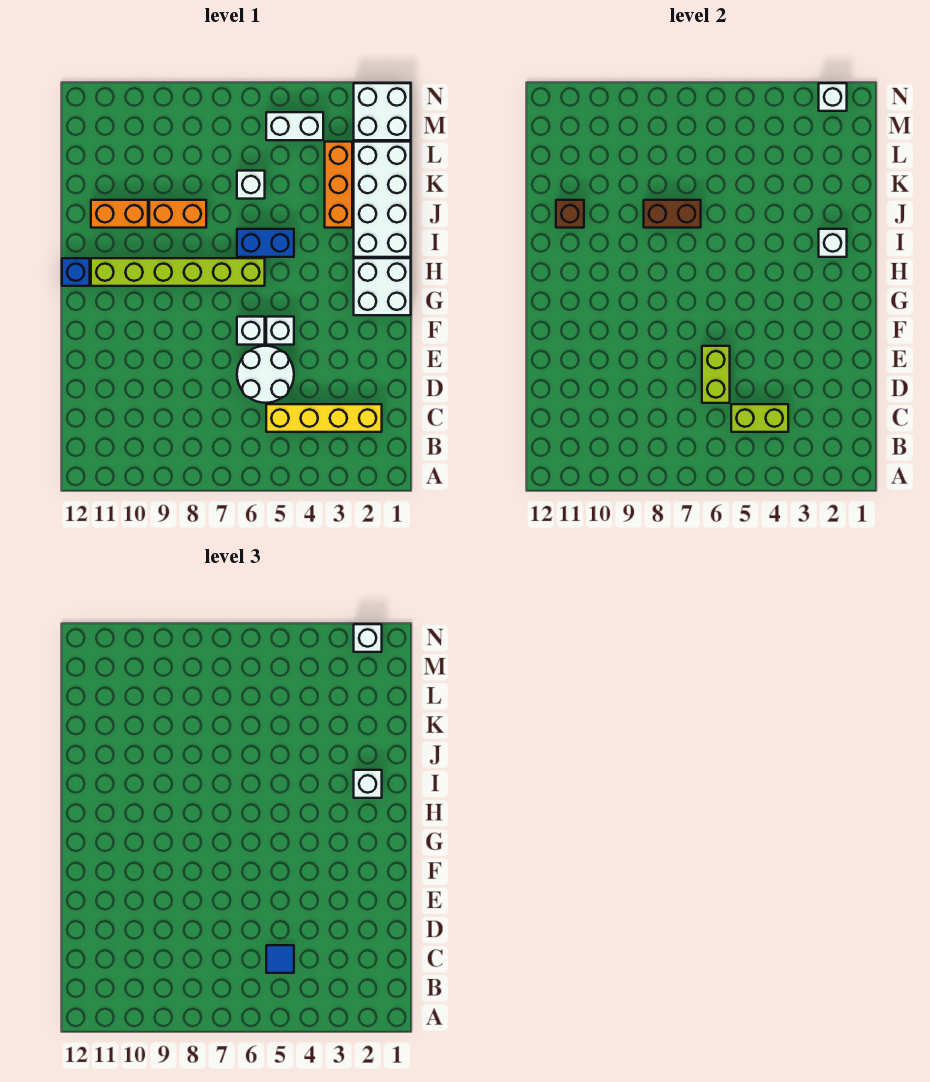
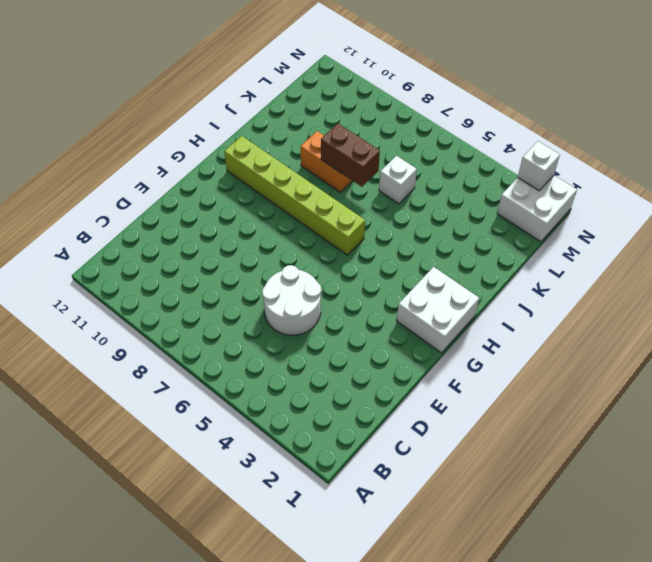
none -> yellow 1x4 brick [266,404,382,432]
none -> white 1x1 brick [266,317,294,345]
none -> white 1x1 brick [237,317,265,345]

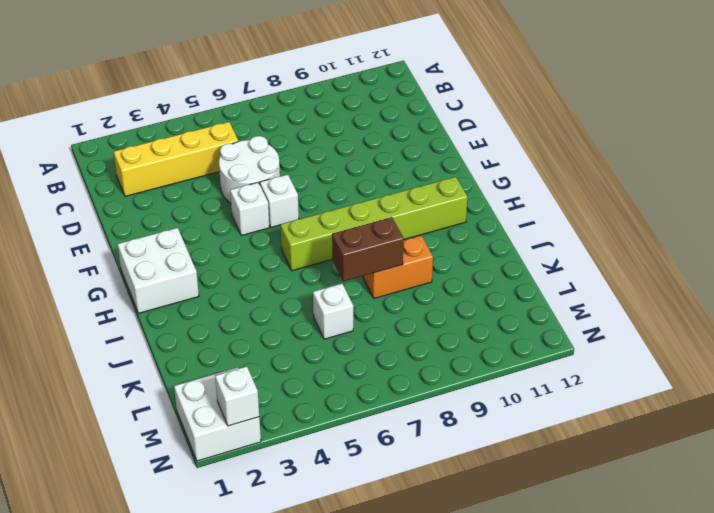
none -> blue 1x1 brick [62,258,90,286]
none -> white 2x4 brick [354,142,411,257]
none -> blue 1x2 brick [237,229,294,257]

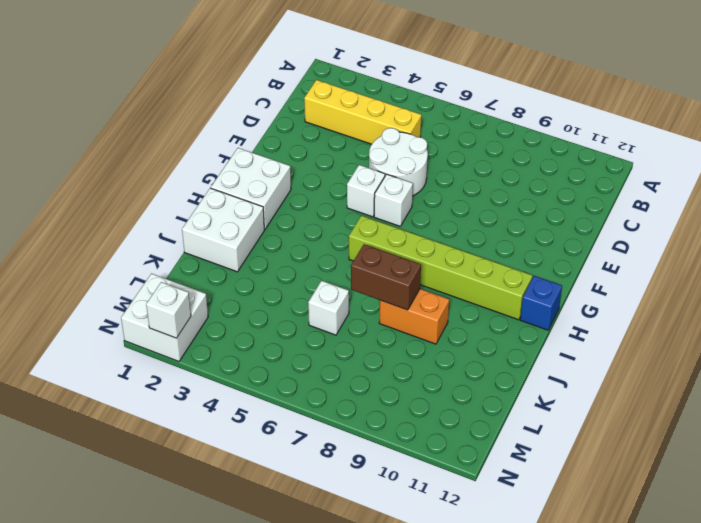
white 2x2 brick [182,188,264,272] -> white 2x4 brick [354,142,411,257]
none -> blue 1x2 brick [237,229,294,257]
none -> orange 1x3 brick [325,142,352,228]
none -> orange 1x2 brick [91,200,148,228]

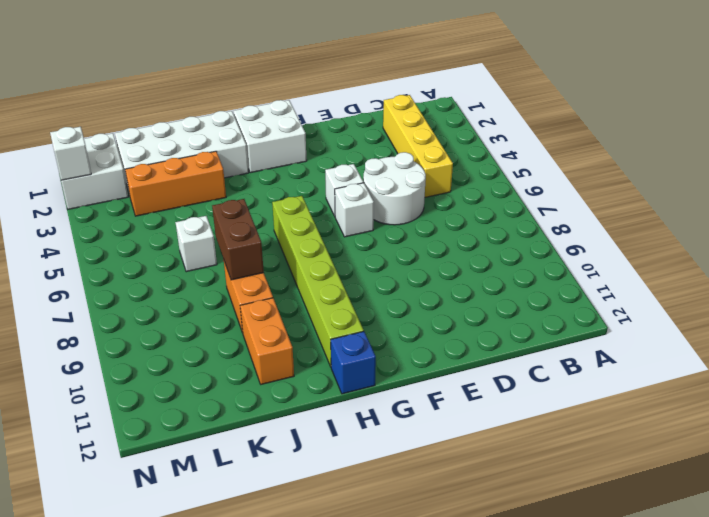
none -> blue 1x2 brick [237,229,294,257]
none -> white 1x2 brick [266,112,323,140]
none -> lime 1x2 brick [731,404,788,432]

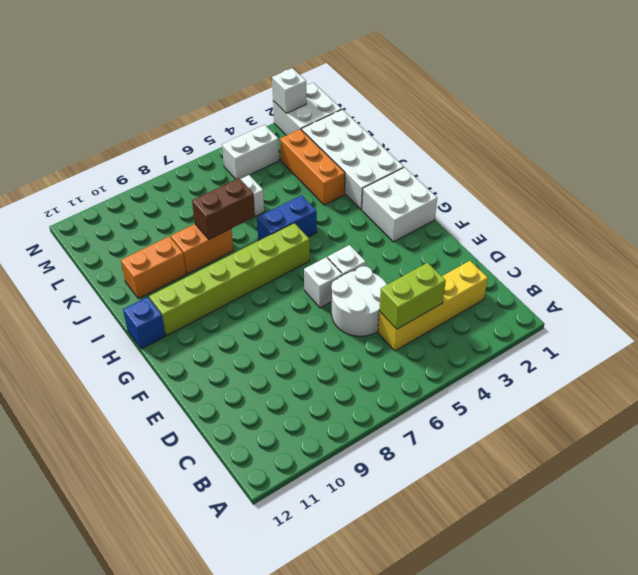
none -> lime 1x2 brick [702,346,730,403]
none -> white 1x1 brick [819,229,847,257]
none -> brown 1x1 brick [556,200,584,228]

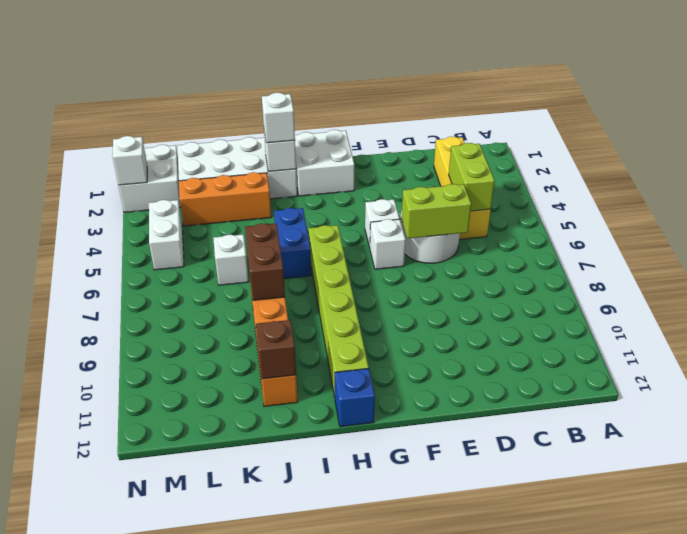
none -> blue 1x1 tile [266,945,294,973]
none -> white 1x1 brick [354,624,382,652]

